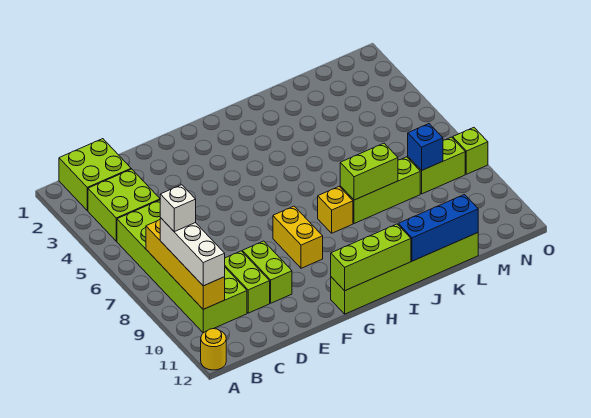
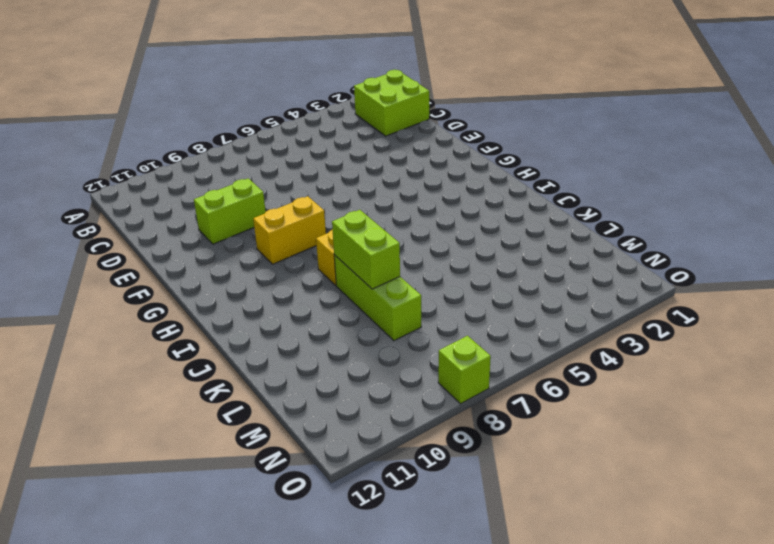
none -> yellow 1x1 round brick [201,329,226,370]
none -> lime 2x2 brick [88,169,160,241]
none -> lime 2x6 brick [117,200,247,333]

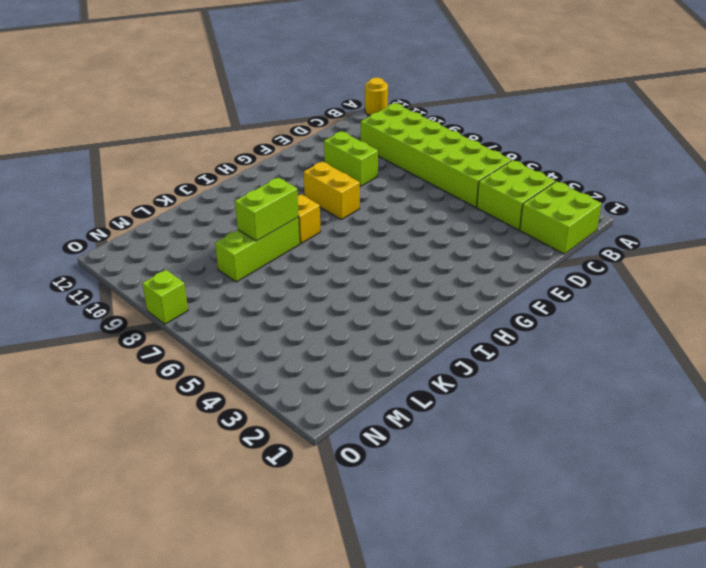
none -> lime 1x2 brick [225,251,270,313]
none -> lime 1x6 brick [331,233,478,314]
none -> lime 1x2 brick [408,137,465,194]

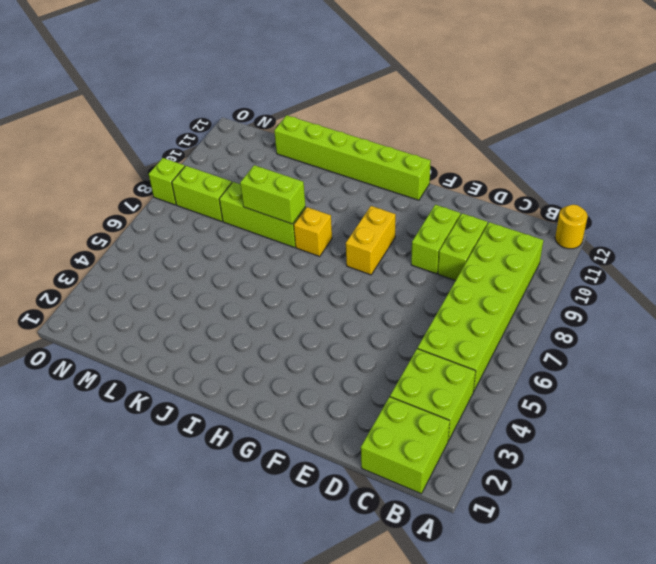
none -> yellow 1x4 brick [146,220,225,309]
none -> lime 1x3 brick [331,224,411,291]
none -> blue 1x3 brick [398,195,478,261]

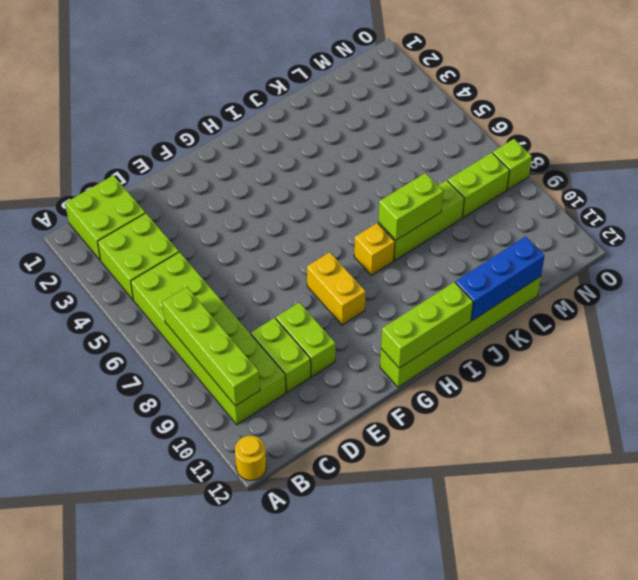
lime 1x4 brick [162,287,260,406] -> yellow 1x4 brick [146,220,225,309]
none -> blue 1x1 brick [408,124,443,171]
none -> white 1x3 brick [160,218,225,286]
none -> white 1x1 brick [160,185,196,232]

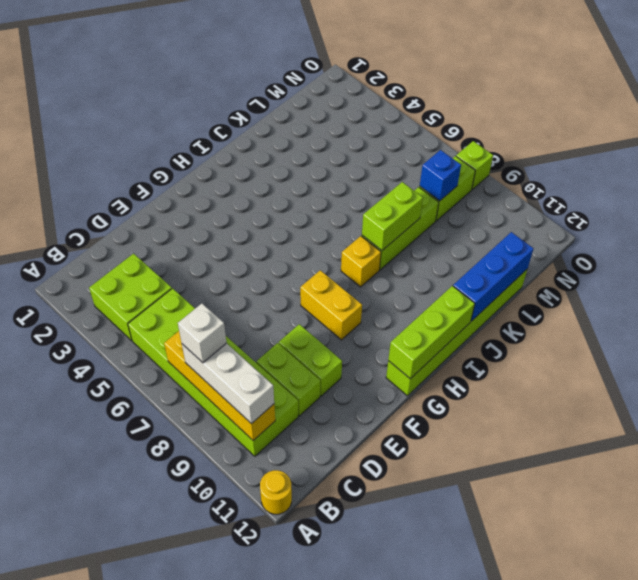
none -> lime 2x2 brick [59,139,131,211]

